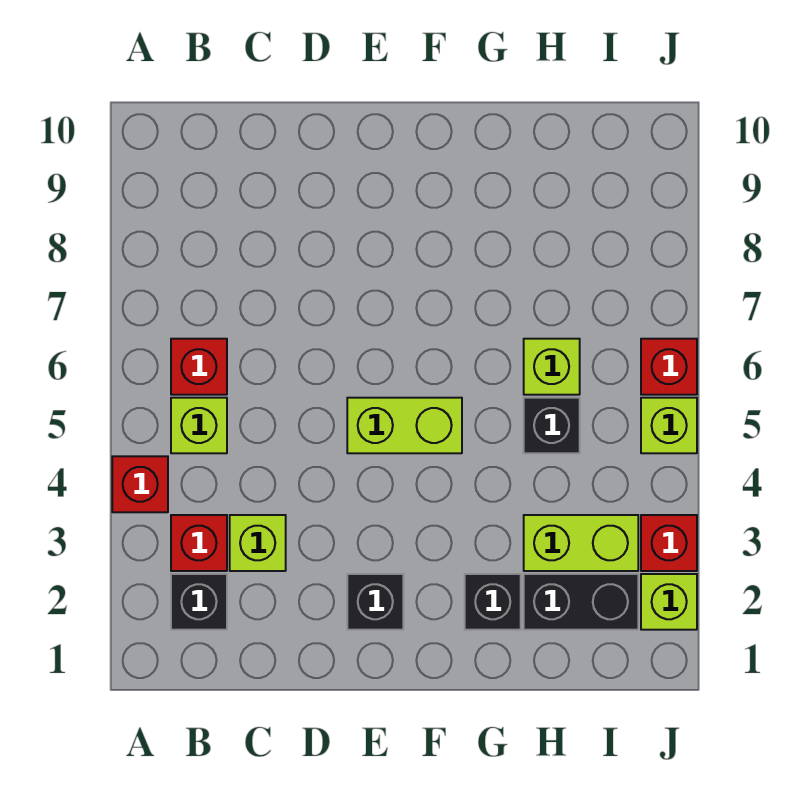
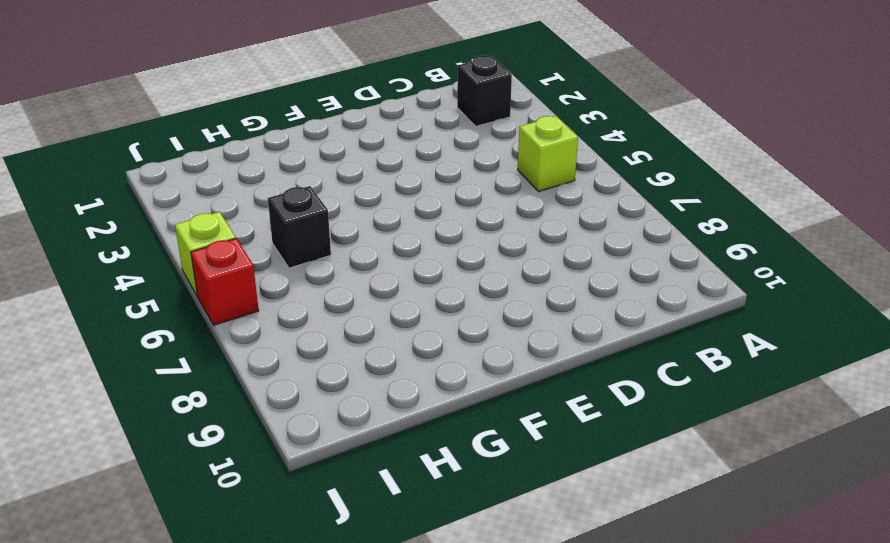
none -> red 1x1 brick [112,456,168,512]
none -> red 1x1 brick [171,515,227,571]
none -> red 1x1 brick [171,339,227,395]

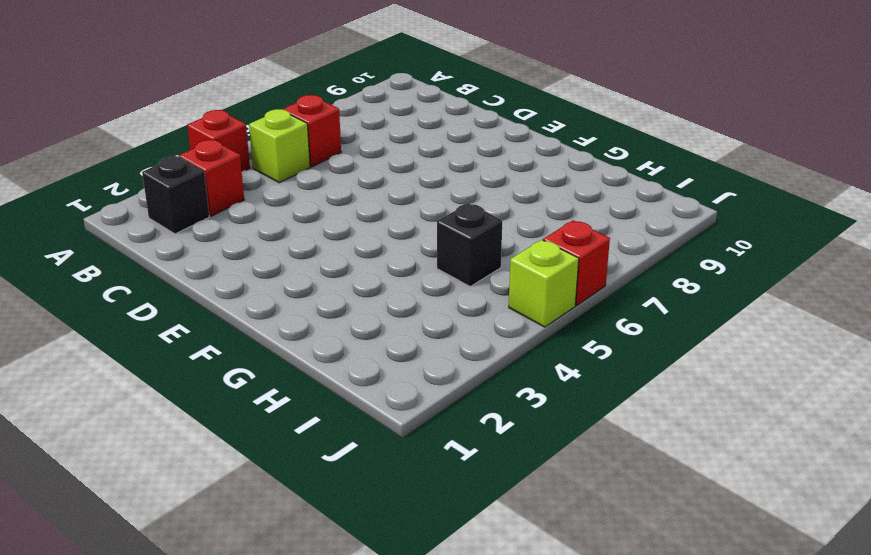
none -> lime 1x1 brick [230,515,286,571]
none -> black 1x1 brick [347,574,403,630]
none -> lime 1x2 brick [347,398,462,453]

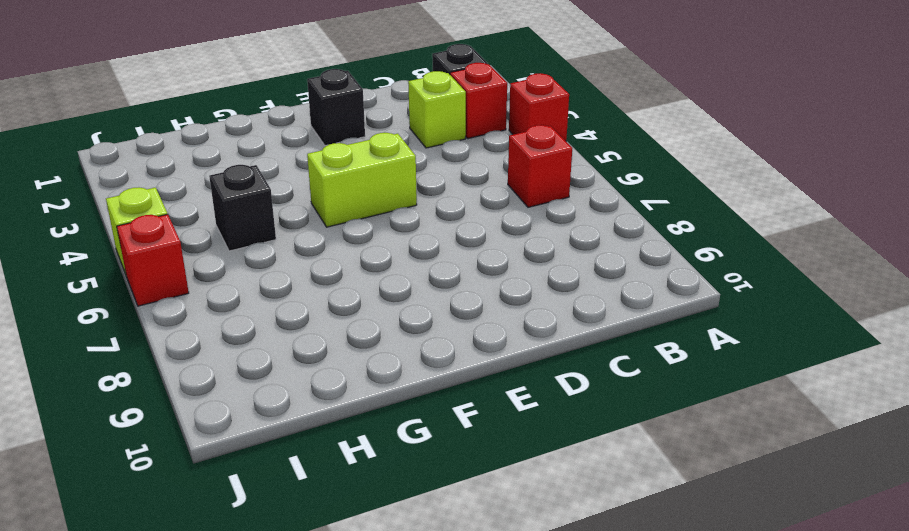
none -> lime 1x1 brick [171,398,227,453]
none -> black 1x1 brick [465,574,521,630]
none -> black 1x2 brick [524,574,638,630]

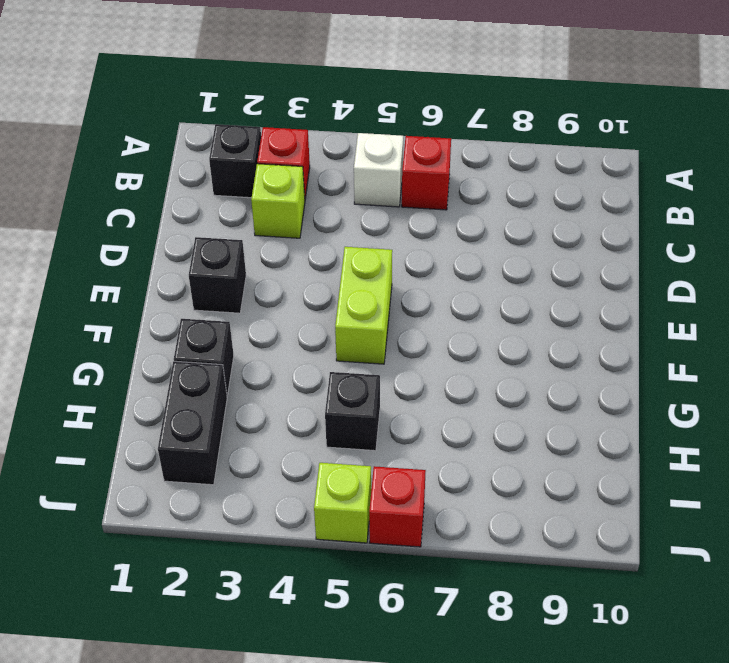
white 1x1 brick [354,133,403,207] -> lime 1x1 brick [171,398,227,453]
none -> red 1x1 brick [112,456,168,512]
none -> lime 1x2 brick [524,515,638,571]
none -> lime 1x1 brick [524,339,580,395]

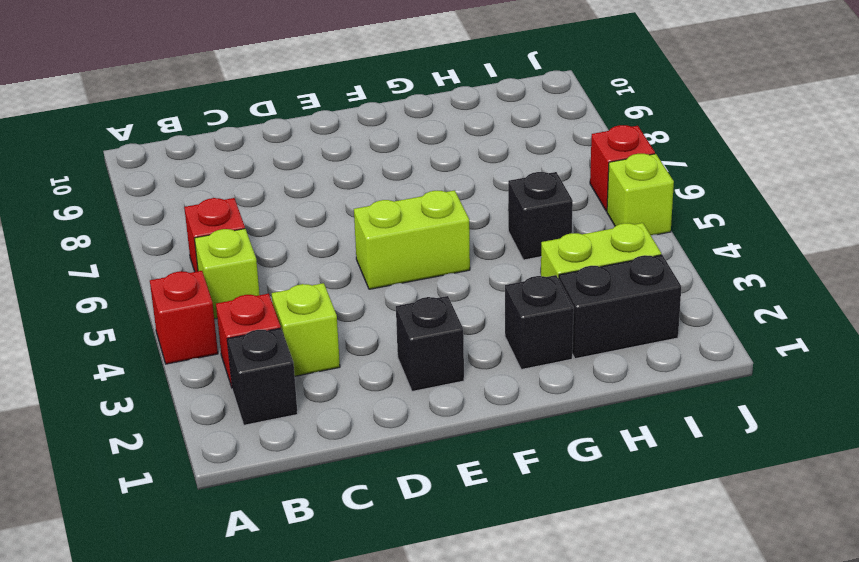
none -> lime 1x1 brick [524,339,580,395]
none -> lime 1x1 brick [641,574,697,630]
none -> red 1x1 brick [641,515,697,571]

